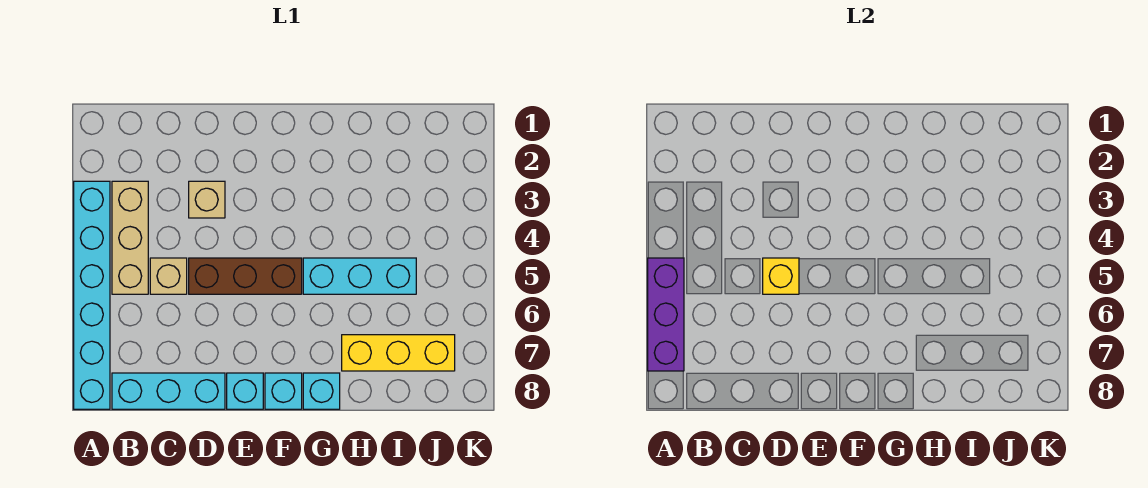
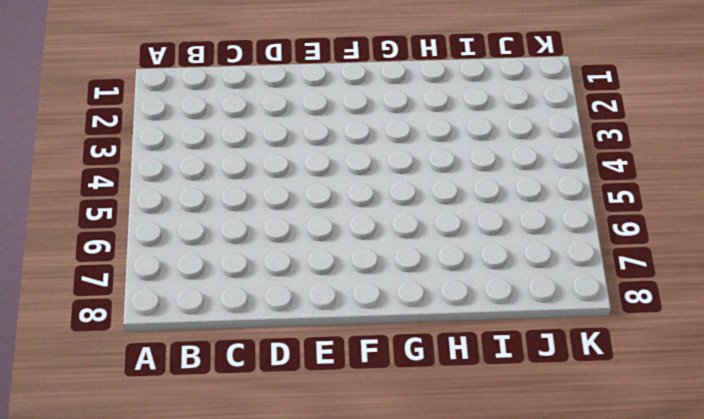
none -> cyan 1x6 brick [74,181,110,409]
none -> tan 1x3 brick [112,181,148,294]
none -> cyan 1x3 brick [112,373,225,409]

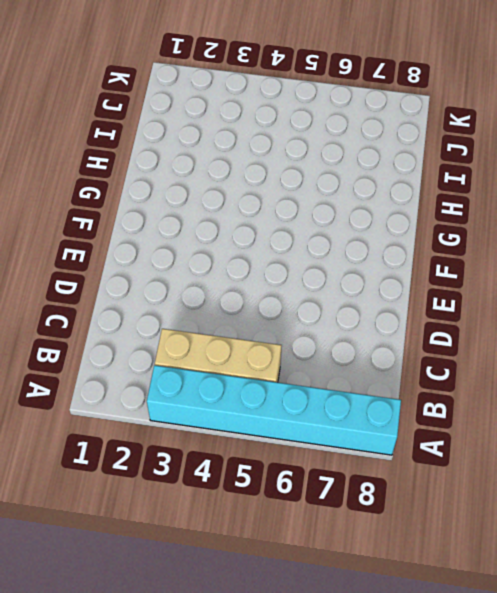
none -> cyan 1x3 brick [112,373,225,409]
none -> tan 1x1 brick [150,258,187,294]
none -> tan 1x1 brick [189,181,225,218]

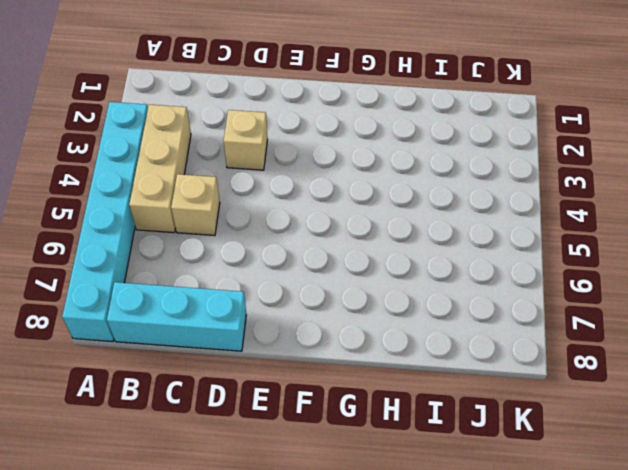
none -> brown 1x3 brick [189,258,302,294]
none -> cyan 1x1 brick [227,373,263,409]
none -> cyan 1x1 brick [265,373,302,409]

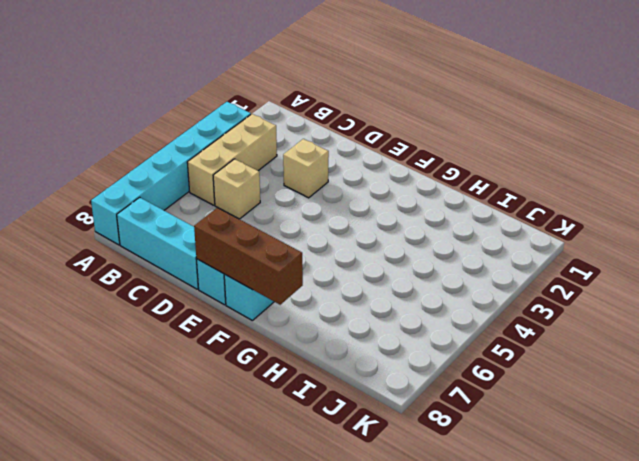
brown 1x3 brick [194,208,303,305] -> brown 1x3 brick moved to [189,258,302,294]
none -> cyan 1x3 brick [303,258,416,294]
none -> cyan 1x1 brick [303,373,340,409]
none -> yellow 1x3 brick [342,335,455,371]

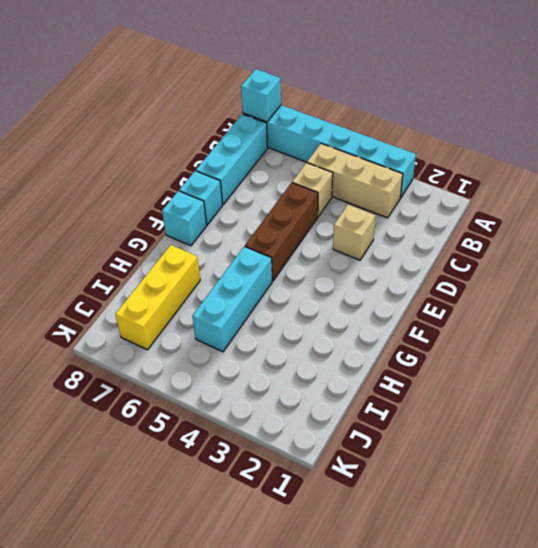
cyan 1x1 brick [241,69,281,122] -> cyan 1x1 brick moved to [303,373,340,409]
none -> purple 1x3 brick [648,258,684,371]
none -> yellow 1x1 brick [763,258,799,294]

